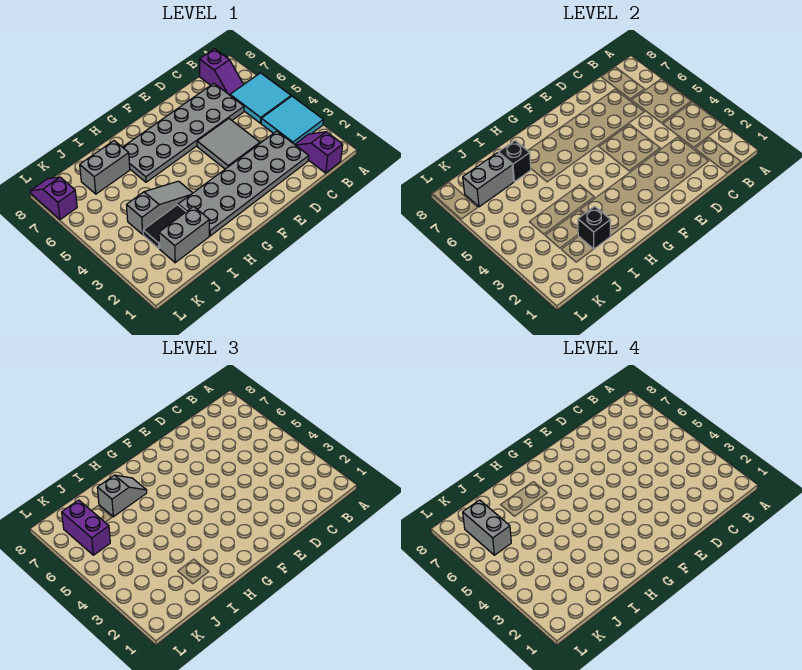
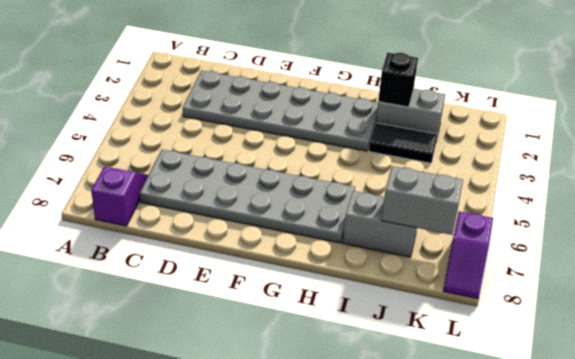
none -> cyan 2x2 tile [261,96,323,145]
none -> cyan 2x2 tile [230,73,291,123]
none -> purple 1x2 slope [295,132,343,173]

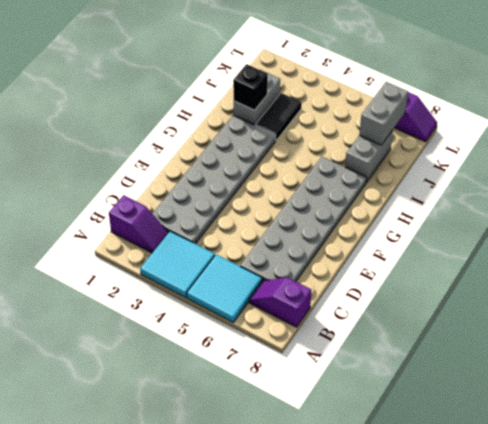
none -> grey 2x2 tile [197,119,260,169]
none -> grey 1x3 slope [127,181,192,234]
none -> black 1x1 brick [498,141,531,182]

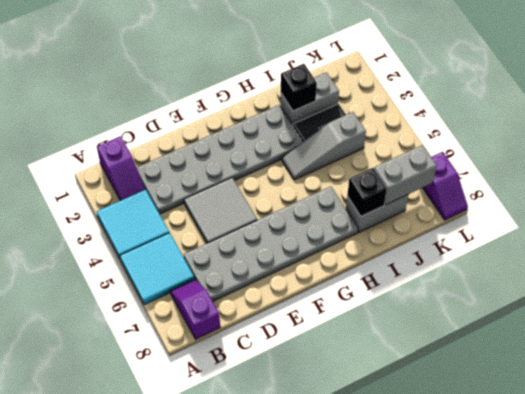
none -> grey 1x2 slope [97,475,147,517]
none -> purple 1x2 brick [62,500,110,555]
none -> grey 1x2 brick [463,500,511,555]

